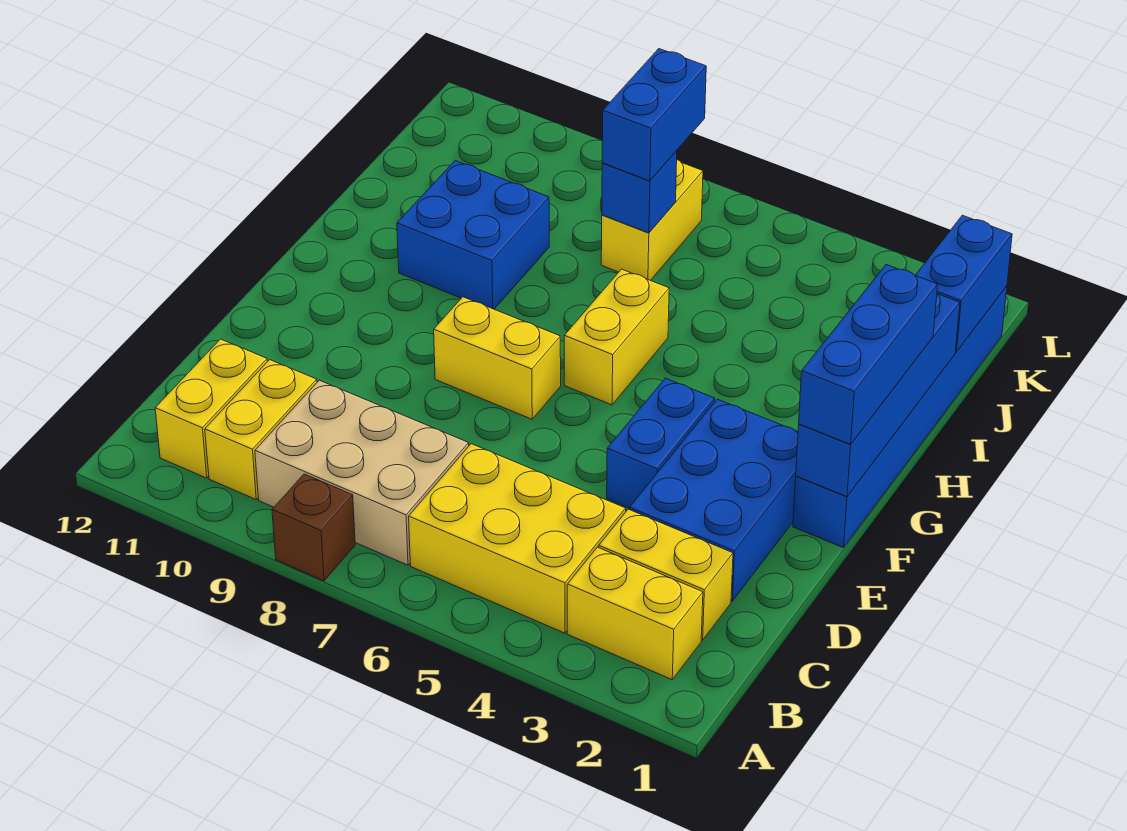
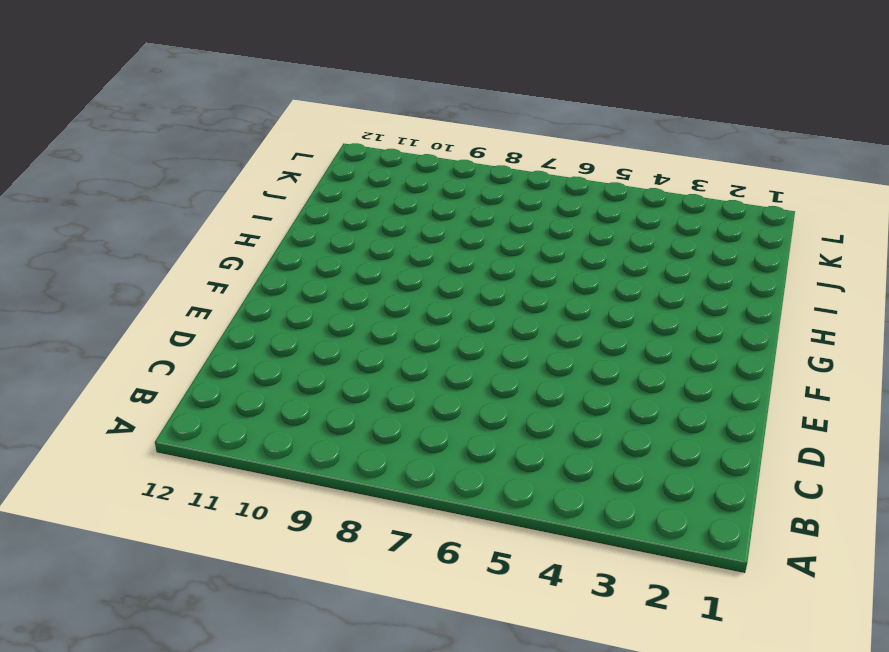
none -> brown 1x1 brick [272,474,355,581]
none -> yellow 1x2 brick [567,547,703,680]
none -> yellow 2x3 brick [409,444,626,633]

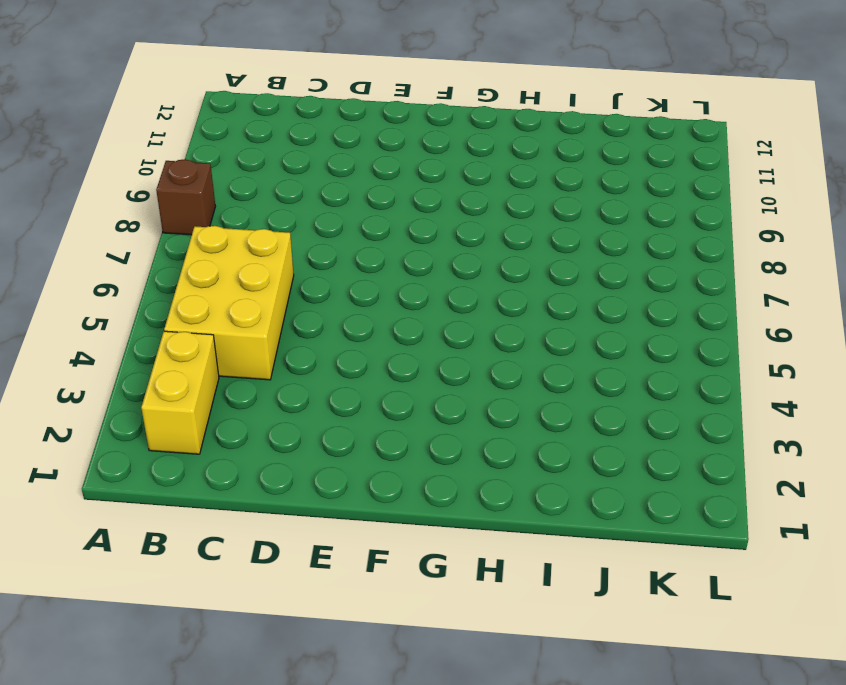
none -> tan 2x3 brick [255,380,469,565]
none -> yellow 1x2 brick [205,360,317,499]
none -> yellow 1x2 brick [155,339,267,478]

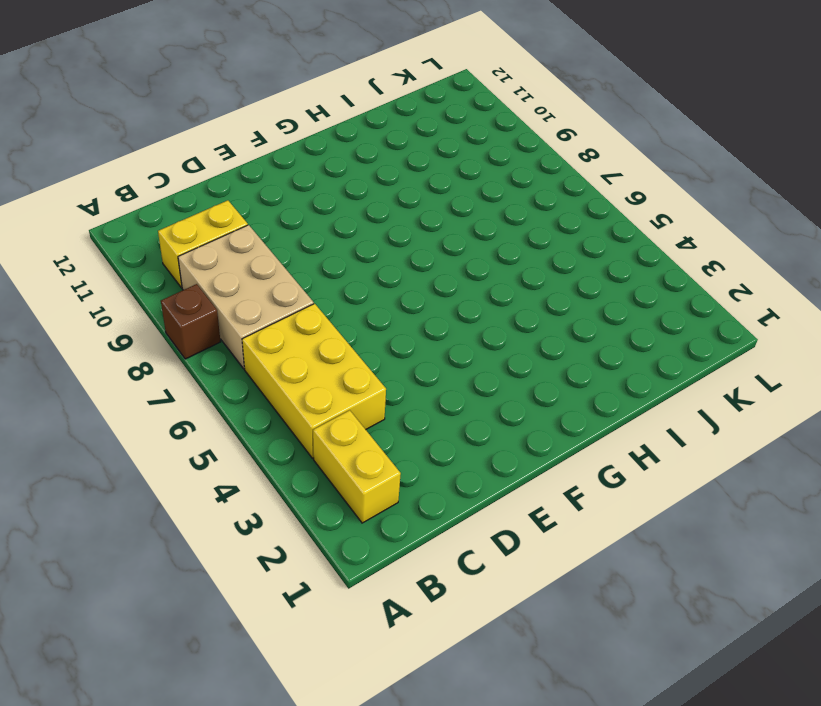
none -> yellow 1x2 brick [155,339,267,478]
none -> yellow 1x2 brick [599,509,733,640]
none -> blue 2x3 brick [630,399,798,601]

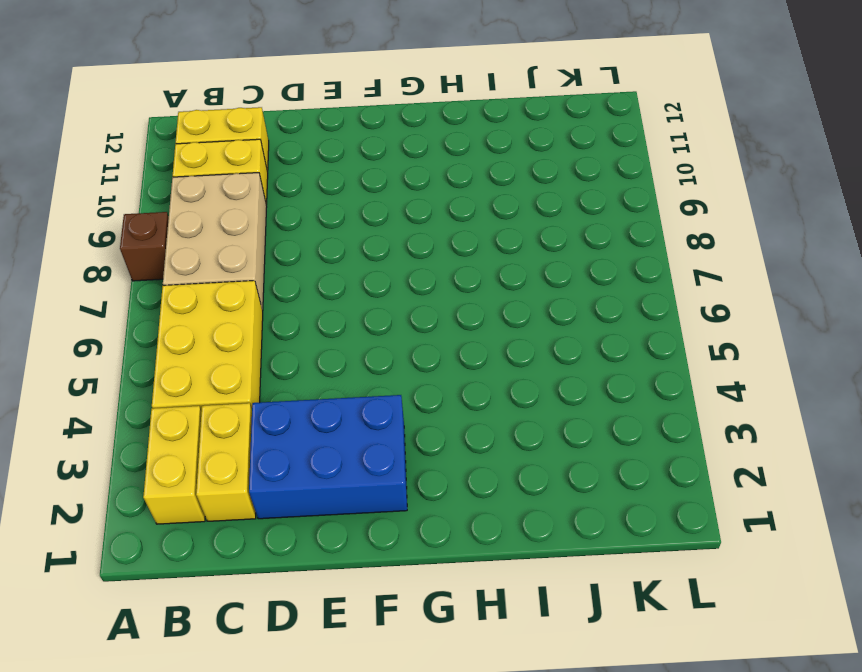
none -> blue 1x2 brick [607,378,715,508]
none -> blue 1x6 brick [793,286,1007,548]
none -> yellow 1x2 brick [434,297,561,419]

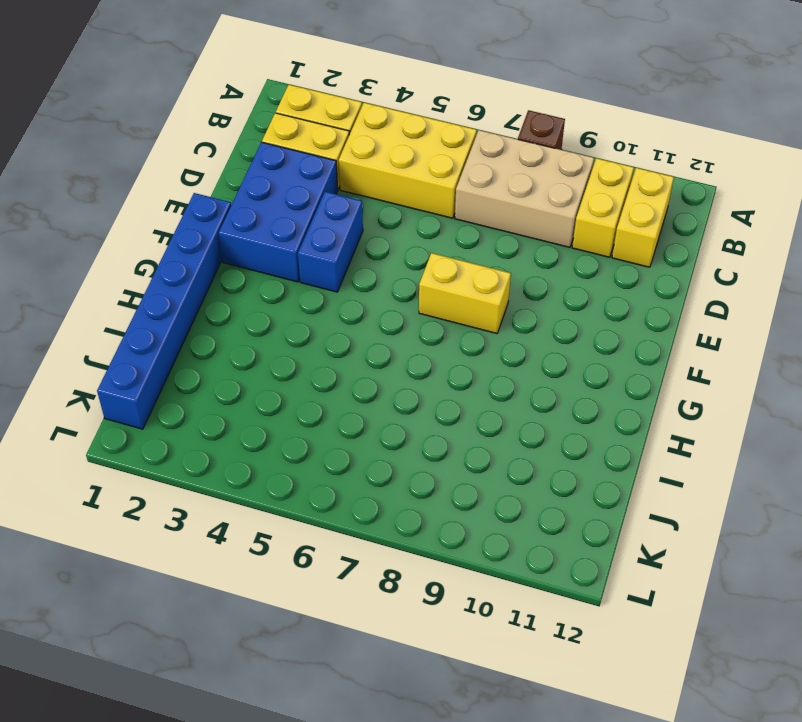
none -> yellow 1x2 brick [564,269,669,405]
none -> blue 2x2 brick [397,161,549,309]
none -> yellow 1x2 brick [601,160,703,281]

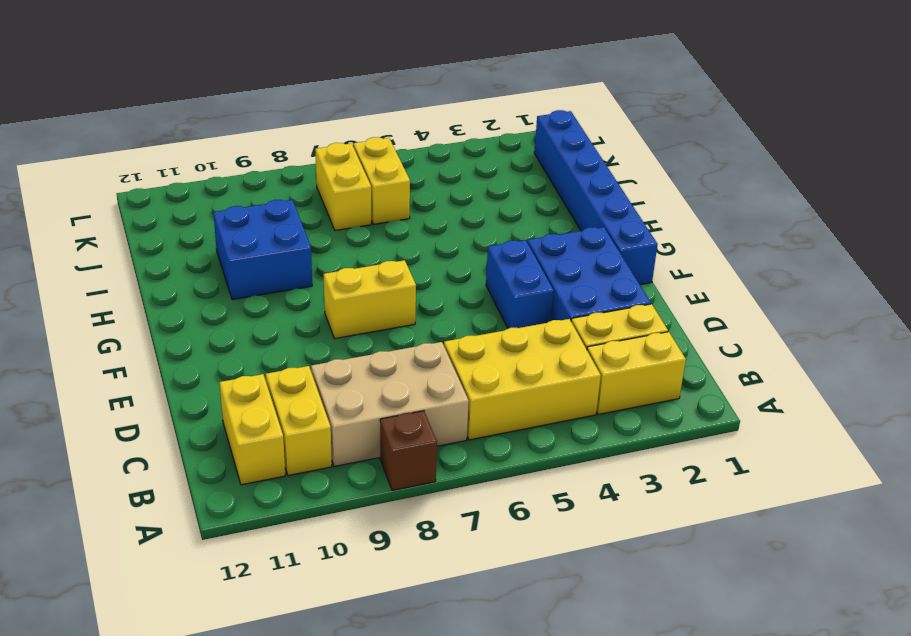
yellow 1x2 brick [353,137,410,224] -> yellow 1x2 brick moved to [564,269,669,405]
none -> blue 1x4 brick [796,294,960,497]
none -> blue 1x2 brick [915,215,1012,352]
none -> blue 1x1 brick [602,151,677,233]

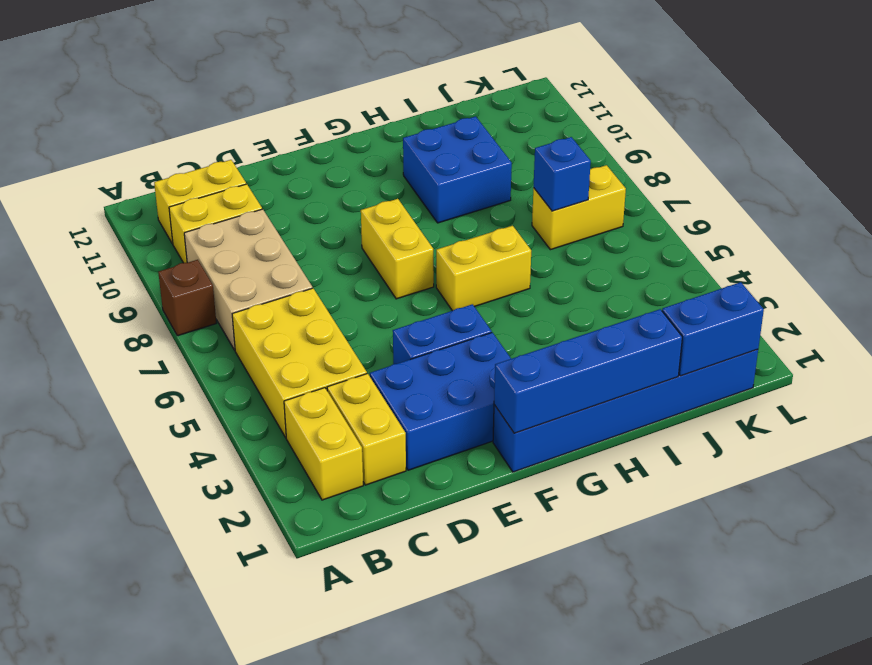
none -> blue 1x3 brick [799,265,938,444]
none -> blue 1x2 brick [602,49,706,181]

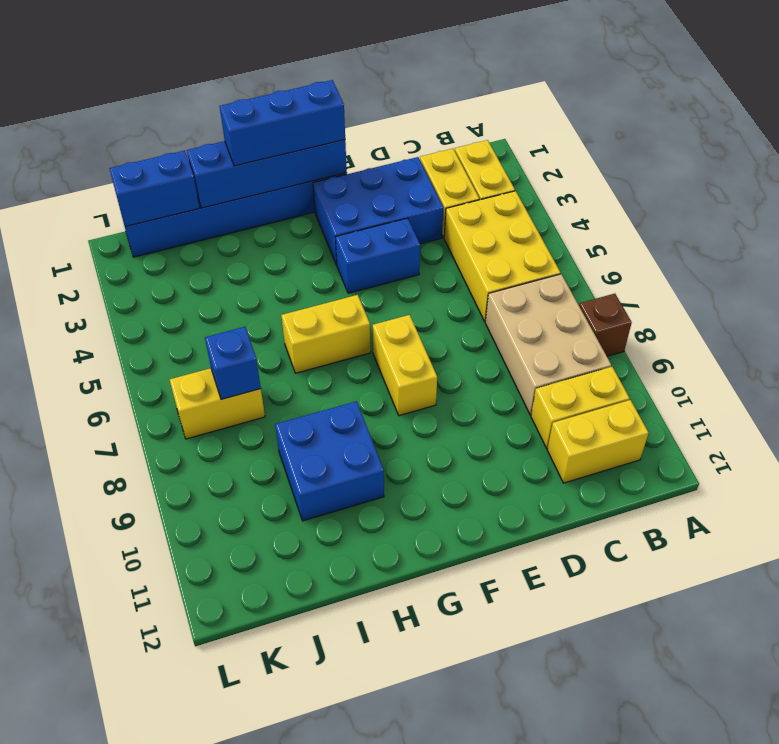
none -> blue 1x2 brick [602,49,706,181]

